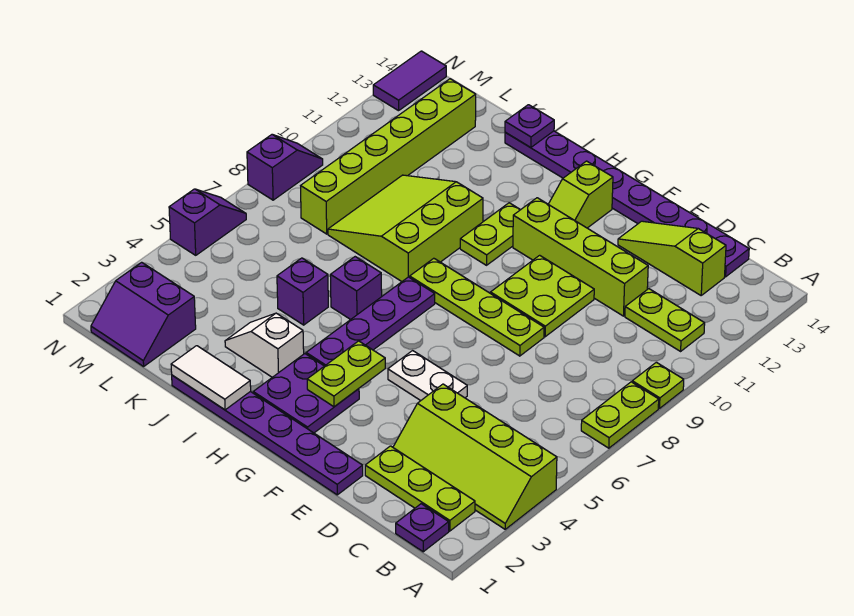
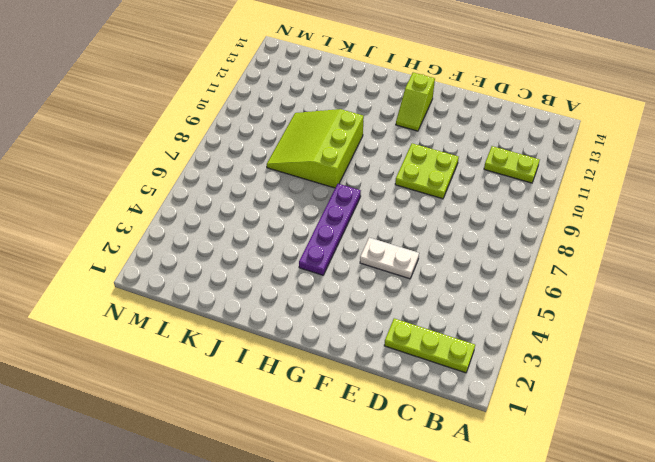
none -> lime 2x4 slope [393,384,557,529]
none -> lime 1x2 plate [581,382,659,448]
none -> lime 1x1 plate [632,362,684,409]

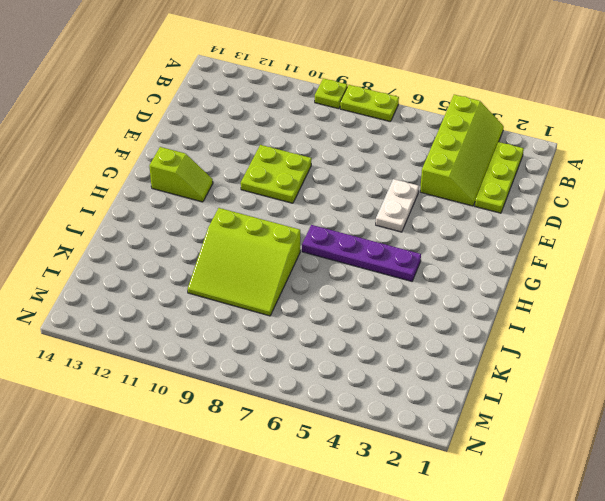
none -> purple 1x1 plate [396,504,449,552]
none -> lime 1x2 plate [625,289,705,351]
none -> lime 1x3 slope [618,221,726,295]

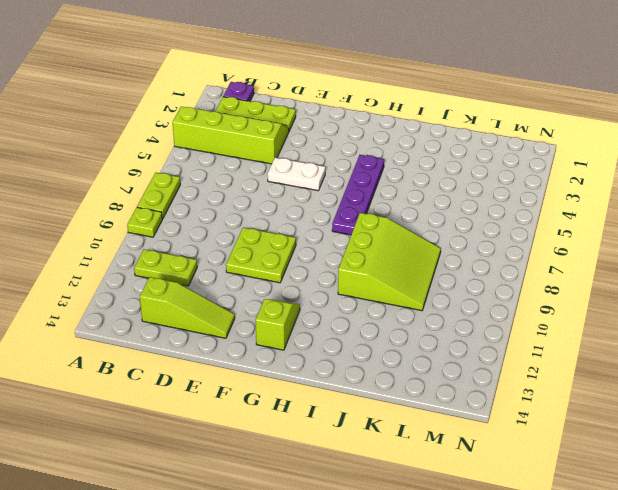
none -> purple 1x8 plate [505,131,749,277]
none -> lime 1x4 brick [513,198,648,316]
none -> purple 1x6 plate [172,375,363,495]

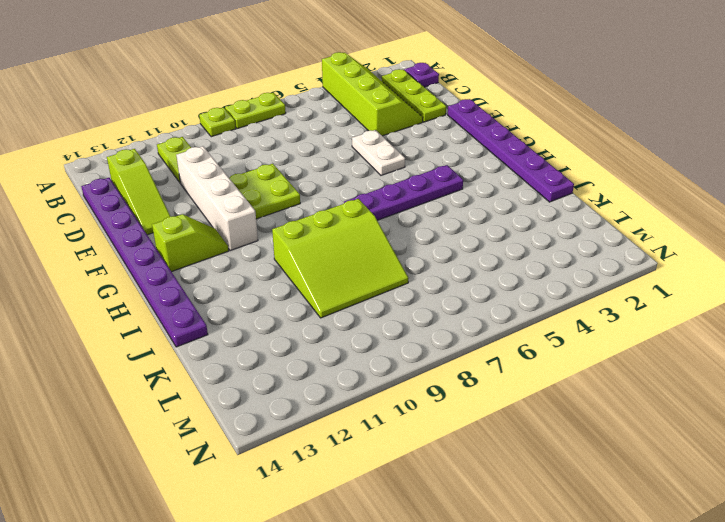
white 1x4 brick [176,146,258,251] -> lime 1x4 brick [513,198,648,316]
none -> lime 1x4 plate [410,258,544,356]
none -> purple 2x2 plate [253,354,359,433]
none -> lime 1x2 plate [460,203,520,265]

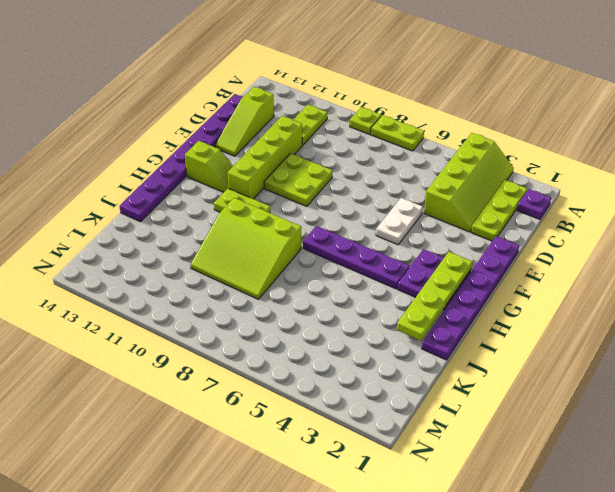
lime 1x4 plate [397,252,472,341] -> lime 1x4 plate moved to [410,258,544,356]
none -> white 1x2 slope [225,313,304,377]
none -> purple 1x1 brick [330,257,382,320]
none -> purple 1x1 brick [277,258,328,325]

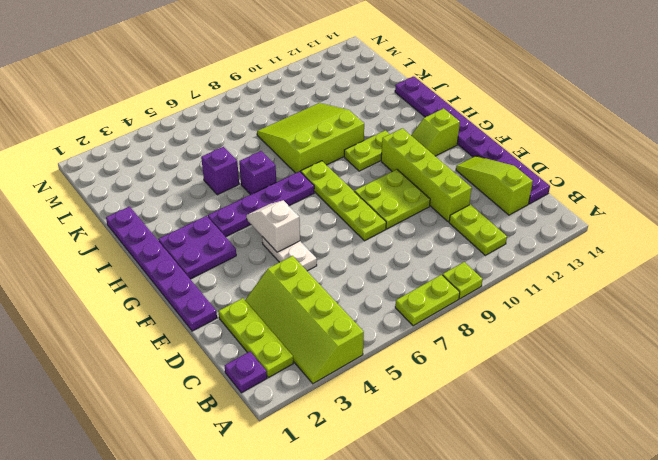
white 1x2 slope [246,200,300,252] -> white 1x2 slope moved to [225,313,304,377]
none -> purple 2x2 slope [91,262,196,366]
none -> lime 1x6 brick [301,79,476,234]
none -> purple 1x2 slope [169,189,246,255]

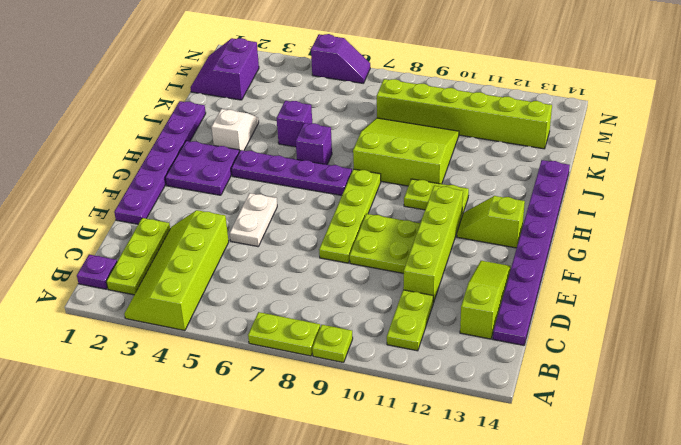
none -> purple 1x2 slope [247,135,323,200]
none -> purple 1x2 tile [373,51,446,111]
none -> lime 1x2 plate [307,341,385,407]

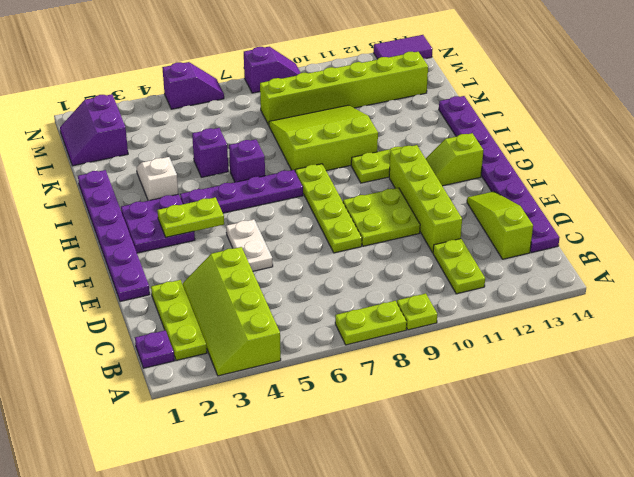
none -> white 1x2 tile [171,346,251,410]
none -> purple 1x1 plate [505,105,554,148]

